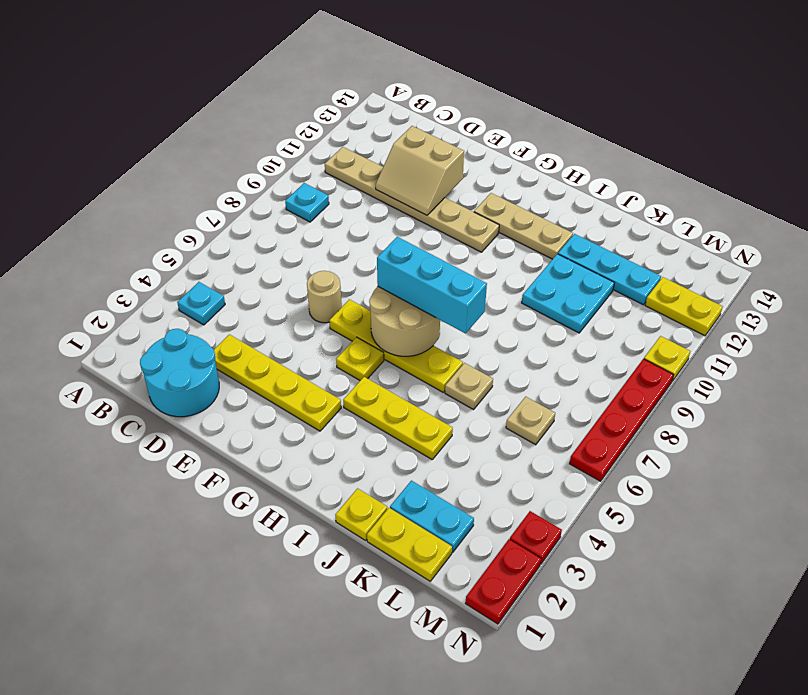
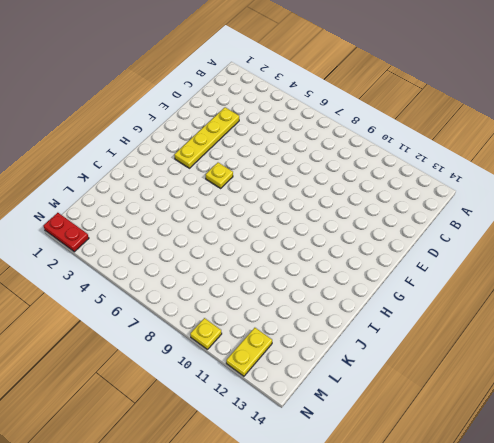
none -> cyan 1x1 plate [177,282,225,325]
none -> cyan 1x1 plate [285,183,329,222]
none -> tan 1x6 plate [325,147,499,252]

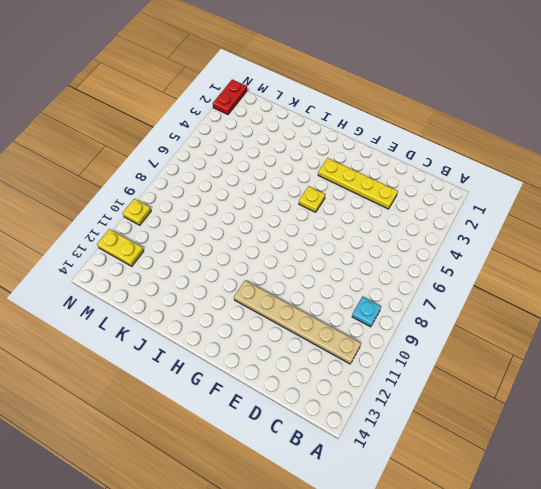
none -> cyan 1x1 plate [177,282,225,325]
none -> cyan 2x2 round brick [140,329,219,417]
none -> tan 1x1 round brick [307,271,342,323]

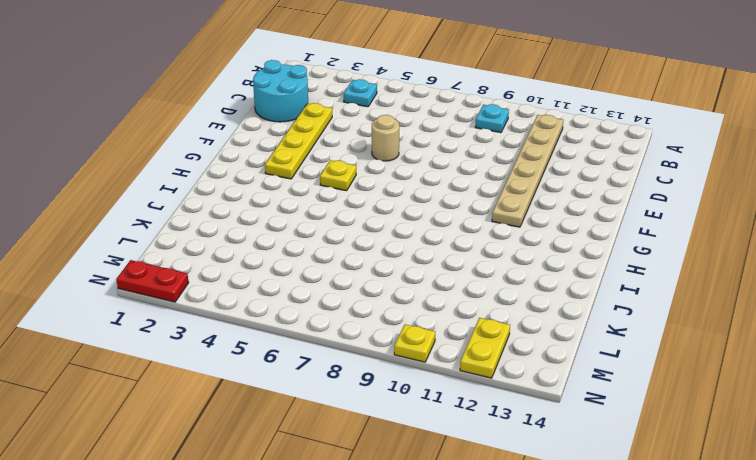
none -> yellow 1x4 plate [329,299,463,392]
none -> tan 1x3 plate [474,193,573,259]
none -> yellow 1x3 plate [343,377,453,459]

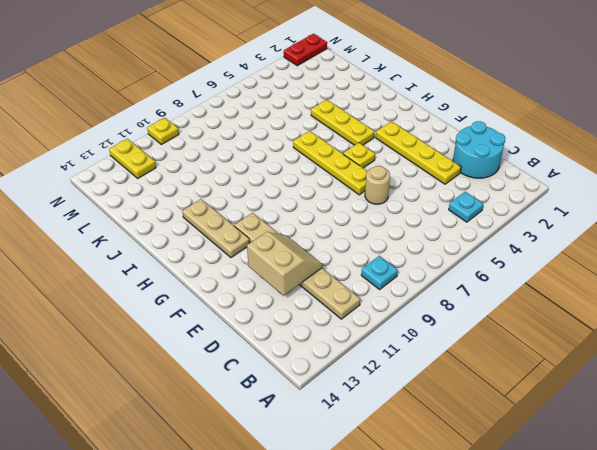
none -> yellow 1x1 plate [335,488,387,540]
none -> tan 1x1 plate [445,363,493,410]
none -> cyan 2x2 plate [522,254,614,333]

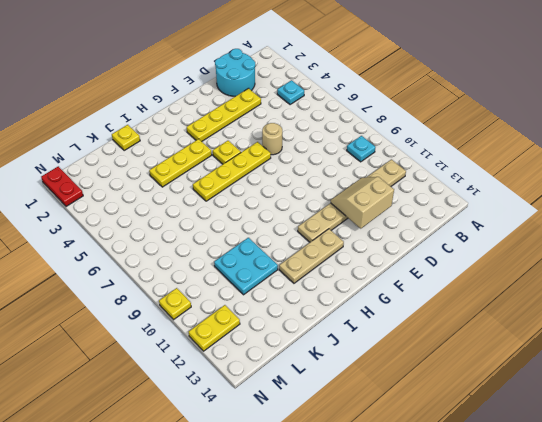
none -> tan 1x1 plate [445,363,493,410]
none -> cyan 1x3 plate [558,234,661,305]
none -> yellow 1x2 plate [367,508,452,581]

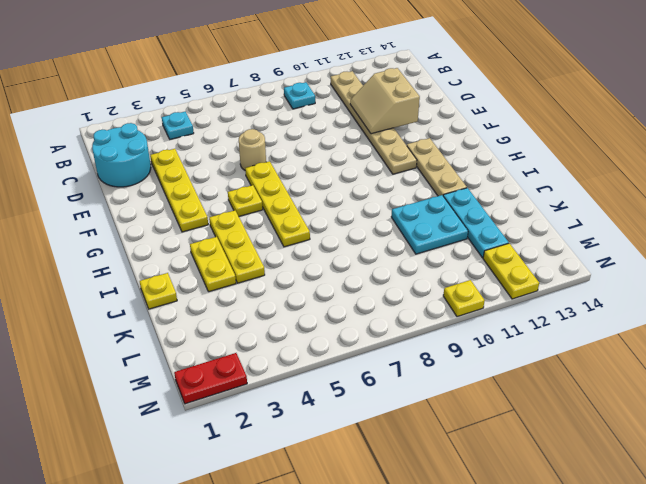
yellow 1x2 plate [190,237,236,292] -> yellow 1x2 plate moved to [367,508,452,581]
none -> tan 1x1 plate [445,363,493,410]
none -> cyan 1x2 plate [390,481,474,552]
none -> tan 1x1 plate [506,397,555,445]

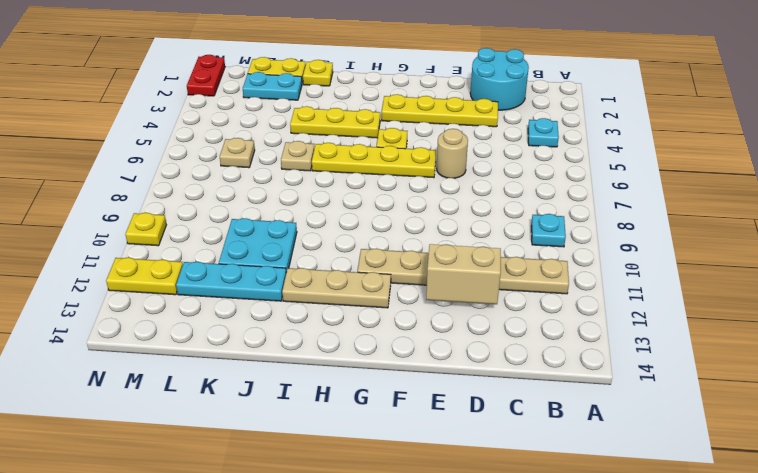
none -> red 1x1 plate [510,511,562,564]
none -> red 1x4 plate [570,359,674,481]
none -> tan 2x2 round brick [369,286,440,356]

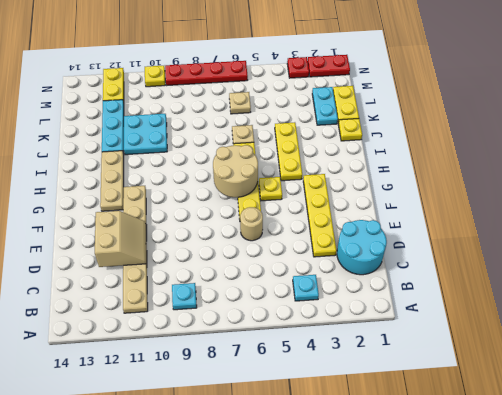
none -> cyan 1x3 brick [377,237,487,333]

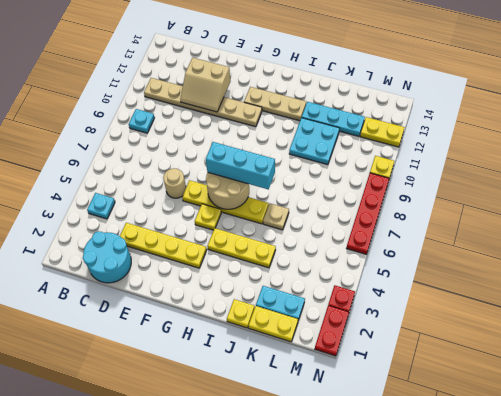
none -> tan 1x1 plate [506,397,555,445]

